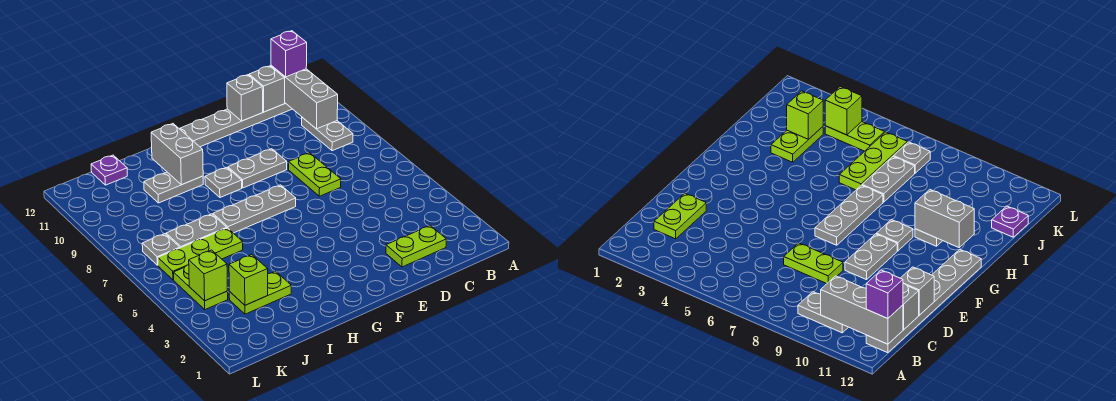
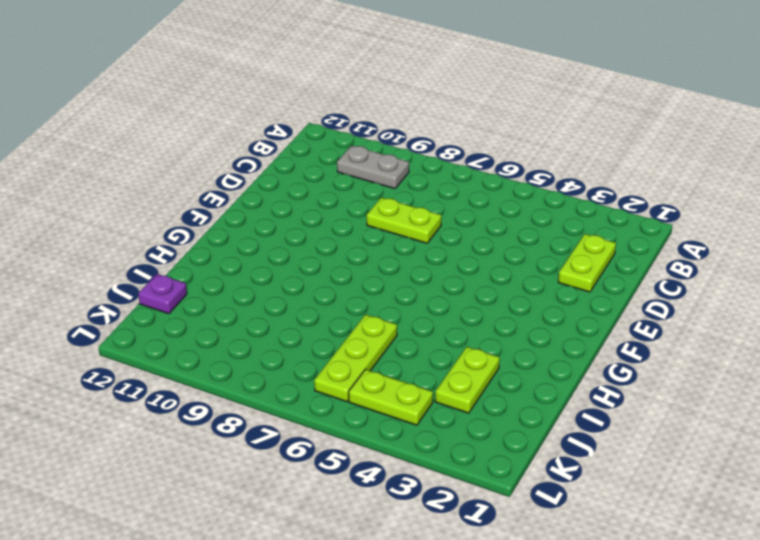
none -> grey 1x6 plate [179,103,292,147]
none -> grey 1x2 plate [228,149,287,188]
none -> grey 1x3 plate [213,185,296,233]

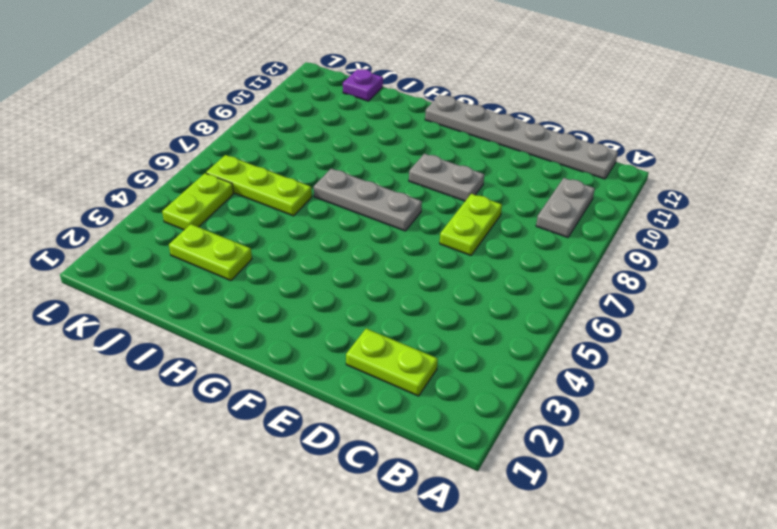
none -> grey 1x1 plate [205,167,242,197]
none -> grey 1x2 plate [144,172,203,203]
none -> grey 1x2 plate [166,214,227,248]

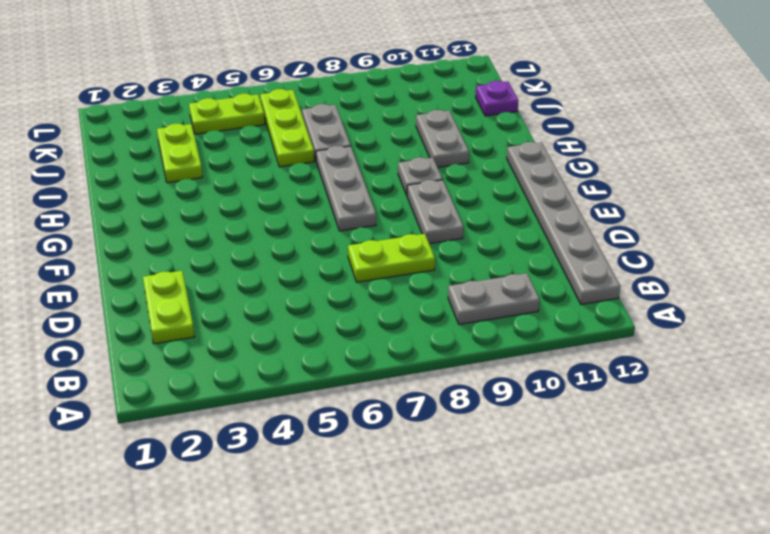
none -> grey 1x1 plate [142,234,180,265]
none -> grey 1x3 brick [271,66,338,129]
none -> grey 1x1 brick [249,66,285,112]

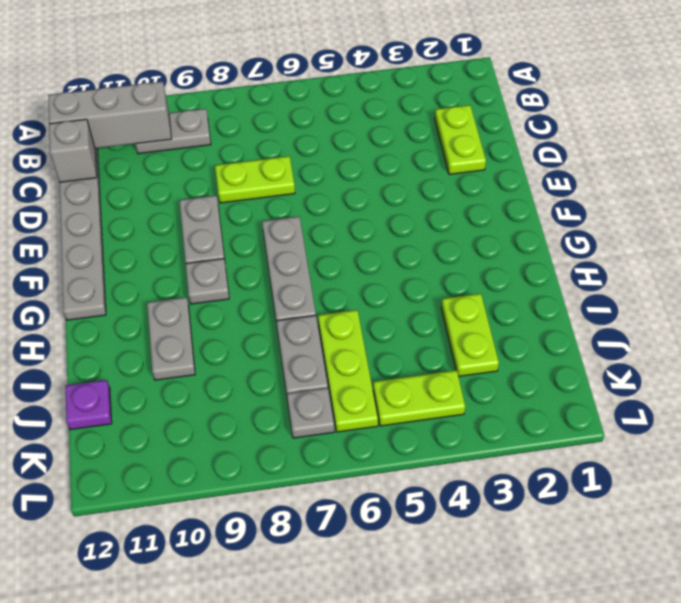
none -> grey 1x1 brick [227,75,263,121]
none -> grey 1x2 brick [151,124,203,185]
none -> lime 1x1 brick [229,255,268,305]

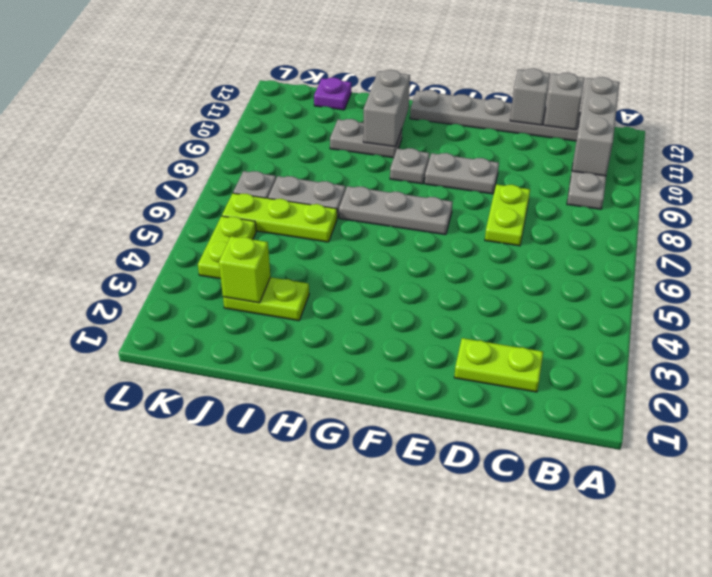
none -> lime 1x1 brick [189,250,227,301]
none -> purple 1x1 brick [271,31,307,77]

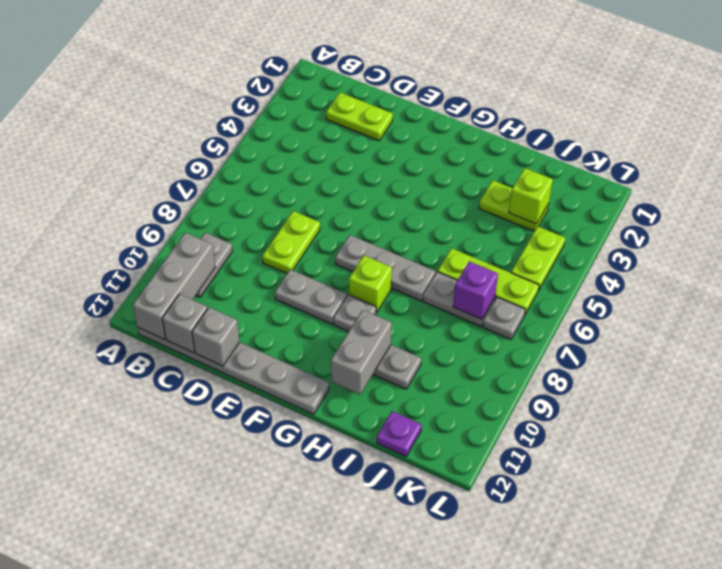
lime 1x1 brick [349,255,392,313] -> lime 1x1 brick moved to [189,250,227,301]
purple 1x1 brick [453,261,498,319] -> purple 1x1 brick moved to [271,31,307,77]

